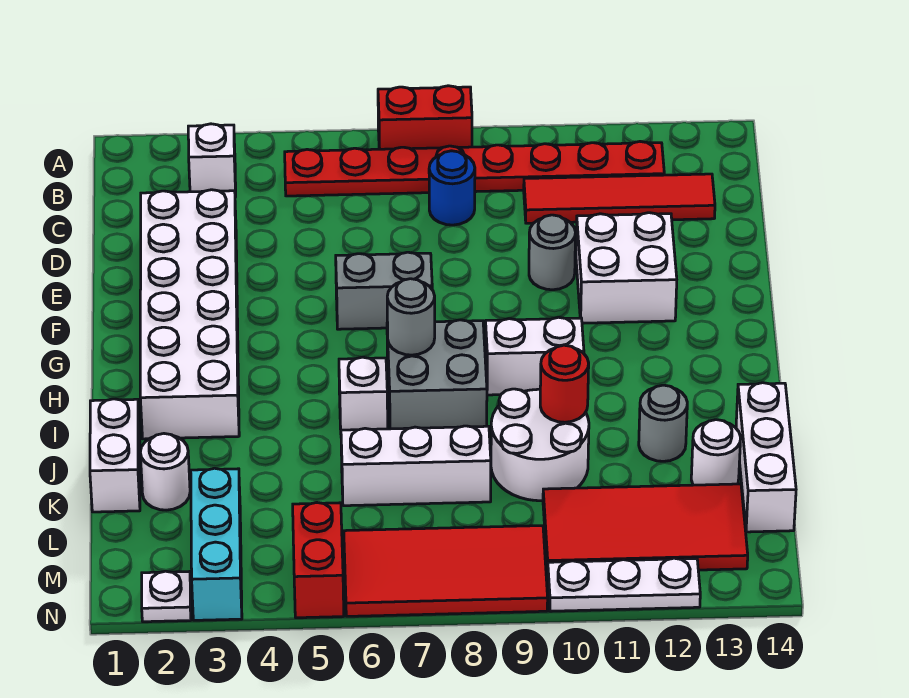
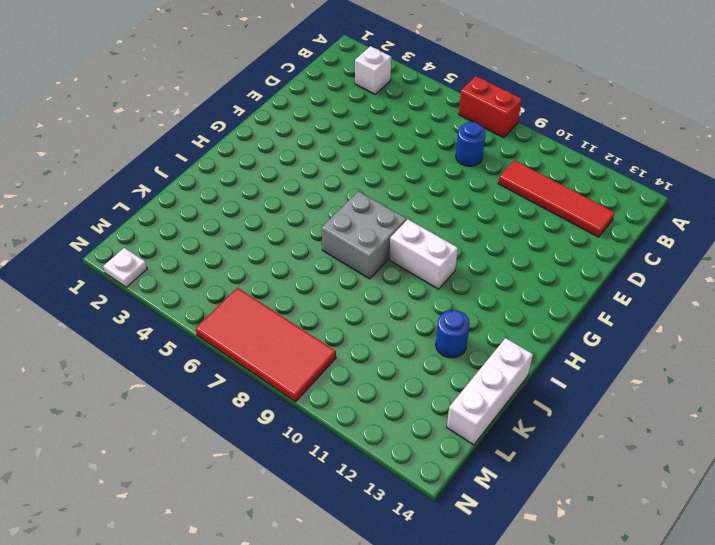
blue 1x1 round brick [436,310,470,358] -> grey 1x1 round brick [639,385,687,461]
none -> red 1x8 plate [285,142,664,196]
none -> white 2x6 brick [140,190,239,439]
none -> grey 1x1 round brick [529,215,576,290]

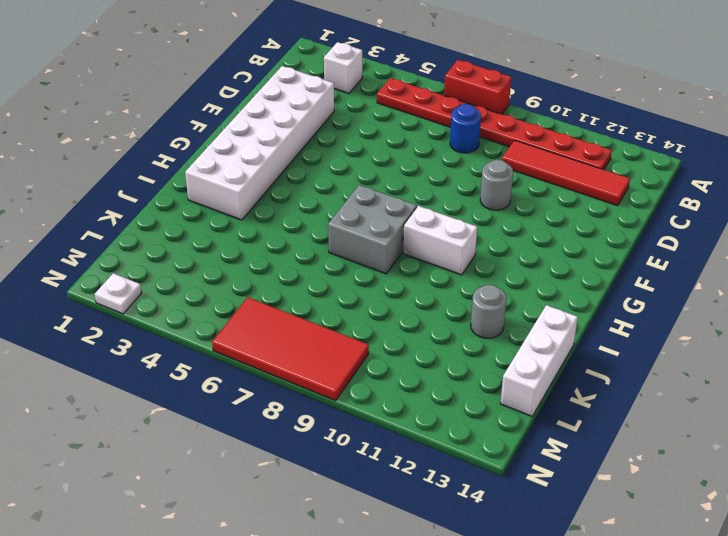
none -> white 2x2 brick [576,213,677,323]
none -> grey 1x2 brick [336,252,432,329]
none -> white 1x1 brick [339,357,388,430]

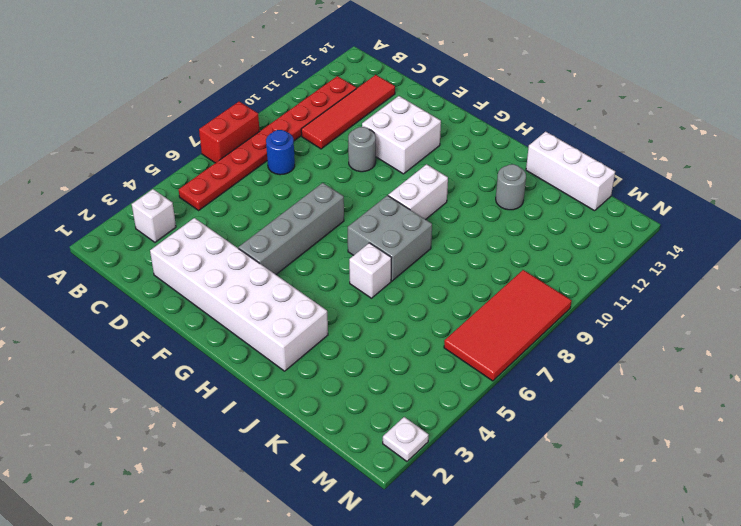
grey 1x4 brick [238,183,344,275] -> grey 1x2 brick [336,252,432,329]
none -> white 1x2 brick [90,399,140,512]
none -> white 2x2 round brick [491,389,589,501]
none -> white 1x1 round brick [140,434,190,510]

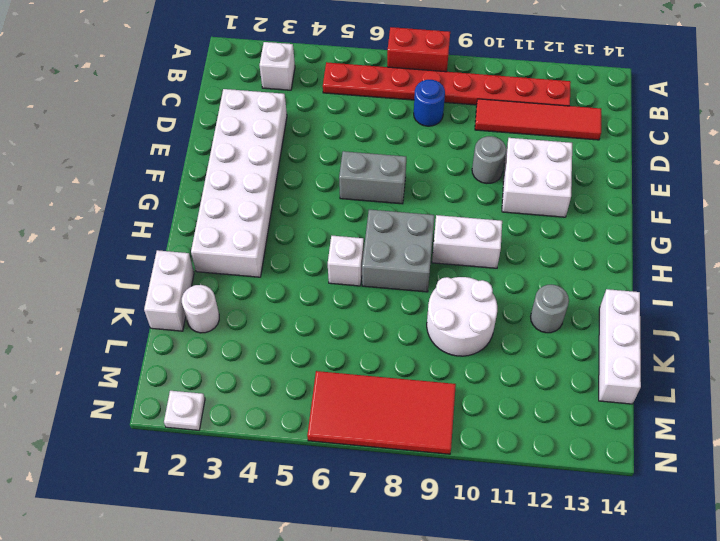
none -> white 1x3 brick [341,426,491,506]
none -> white 1x1 round brick [691,420,741,485]
none -> cyan 1x3 brick [191,468,242,620]

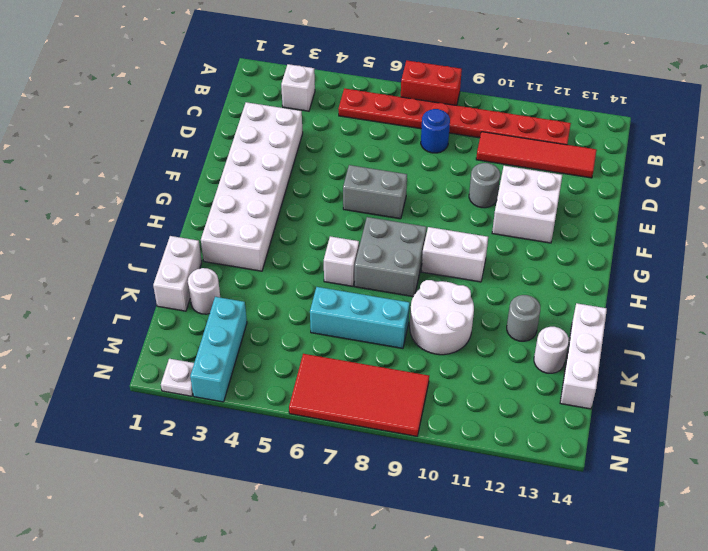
cyan 1x3 brick [310,287,410,348] -> white 1x3 brick [341,426,491,506]
none -> red 2x4 tile [543,484,748,573]
none -> red 1x2 brick [293,503,344,618]
none -> white 1x3 plate [547,558,700,611]

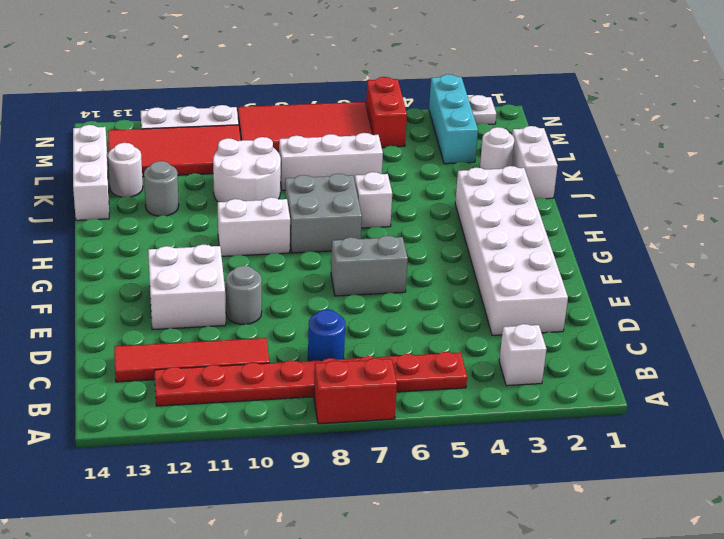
none -> grey 1x1 round brick [387,279,435,355]
none -> red 1x1 round brick [540,345,589,422]

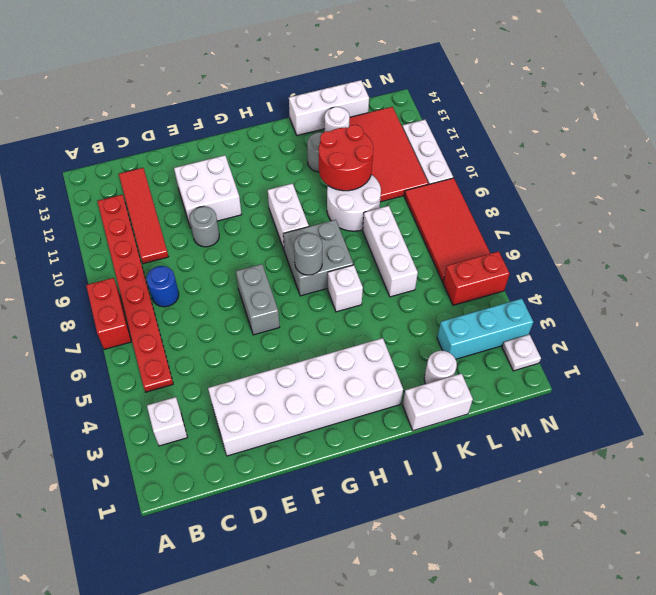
red 2x2 round brick [319,125,373,191] -> red 1x1 round brick [540,345,589,422]

